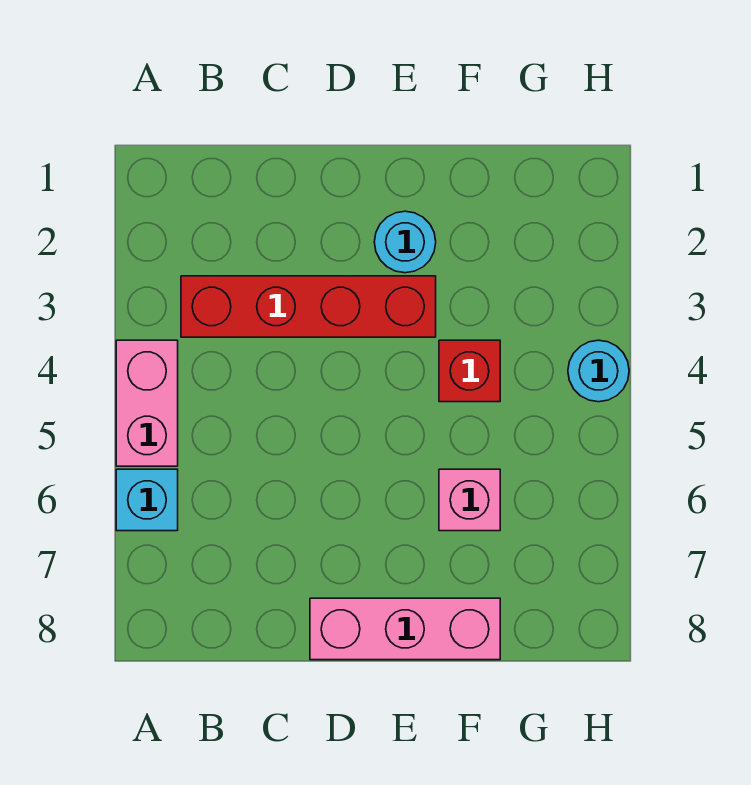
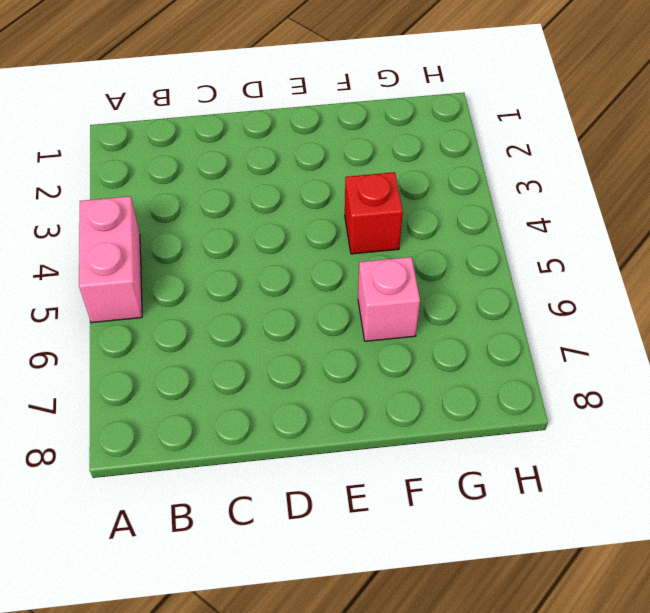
none -> cyan 1x1 brick [116,469,178,531]
none -> red 1x4 brick [181,276,436,337]

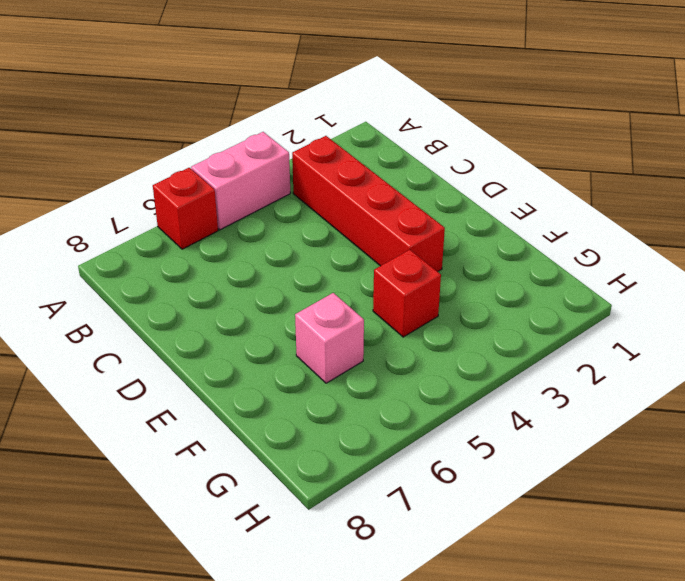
red 1x1 brick [153,168,218,249] -> cyan 1x1 brick [116,469,178,531]
none -> pink 1x3 brick [310,598,500,660]
none -> cyan 1x1 round brick [374,211,436,273]

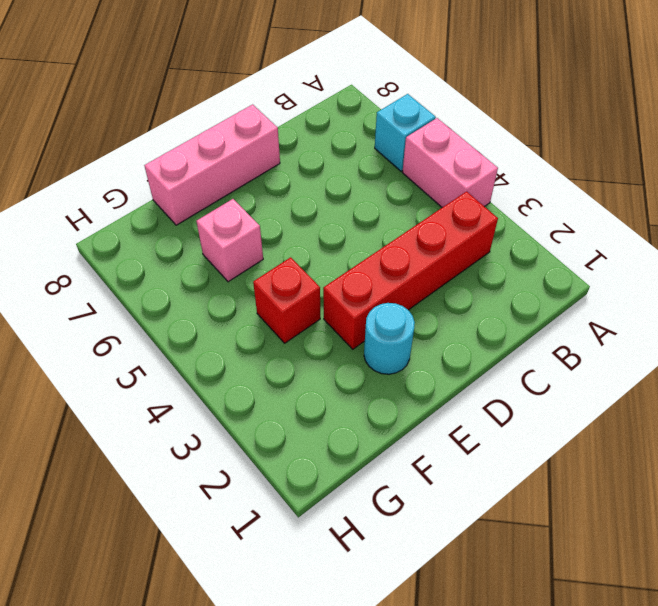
none -> cyan 1x1 round brick [568,340,629,402]

